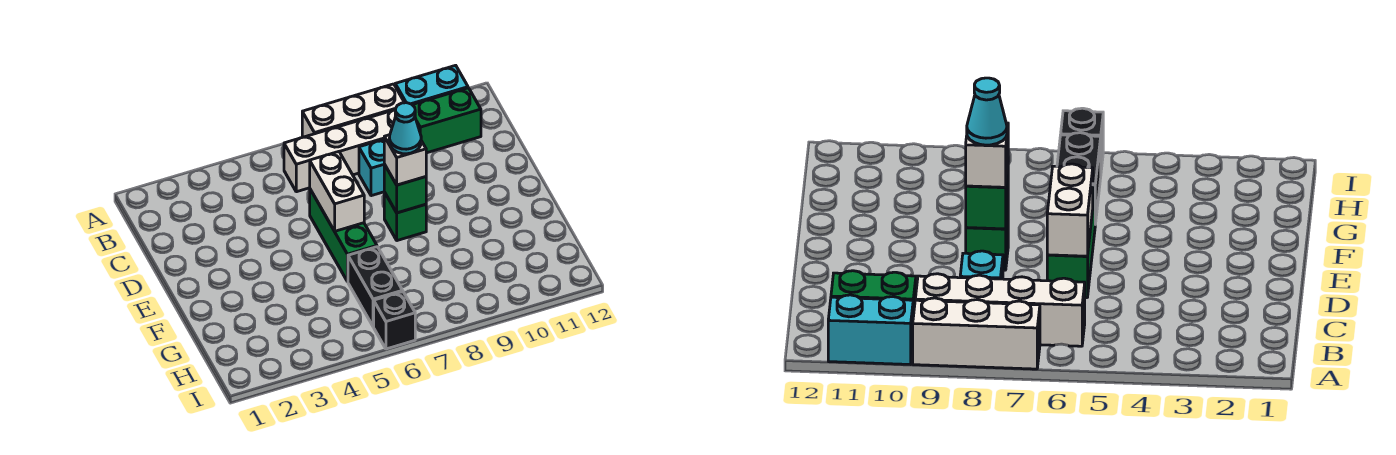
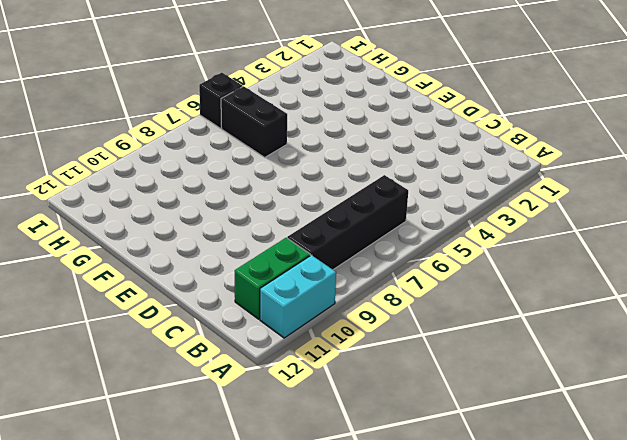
black 1x4 brick [287,175,408,270] -> white 1x4 brick [284,110,396,192]
none -> white 1x3 brick [302,84,404,137]
none -> cyan 1x1 brick [359,140,384,196]
none -> green 1x3 brick [310,189,377,282]

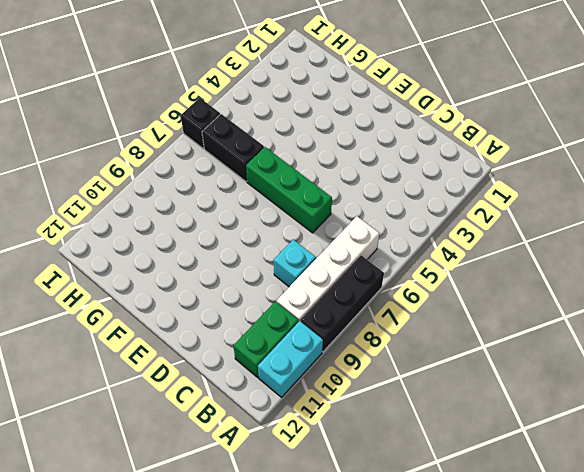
black 1x3 brick [301,255,384,352] -> white 1x3 brick [302,84,404,137]
none -> green 1x1 brick [384,192,426,241]
none -> white 1x2 brick [310,152,364,231]
none -> green 1x1 brick [384,164,426,213]

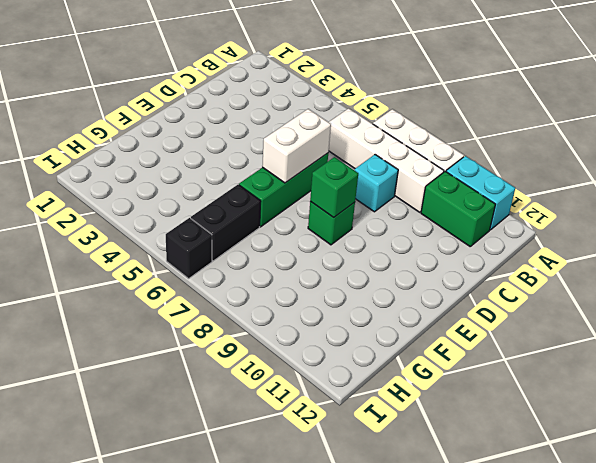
none -> white 1x1 brick [384,135,426,185]
none -> cyan 1x1 cone [389,103,421,154]

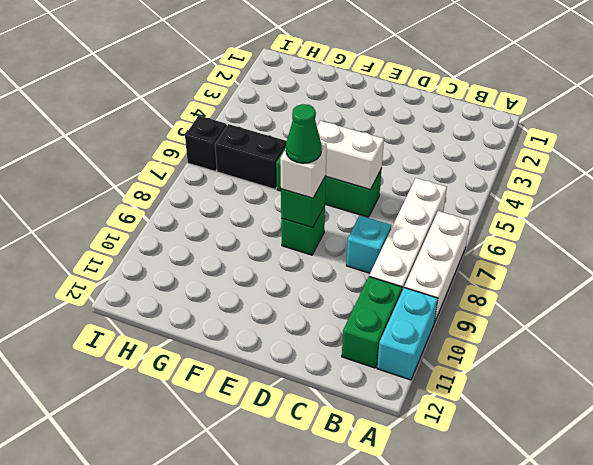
green 1x1 cone [286,104,322,163] -> cyan 1x1 cone [389,103,421,154]

